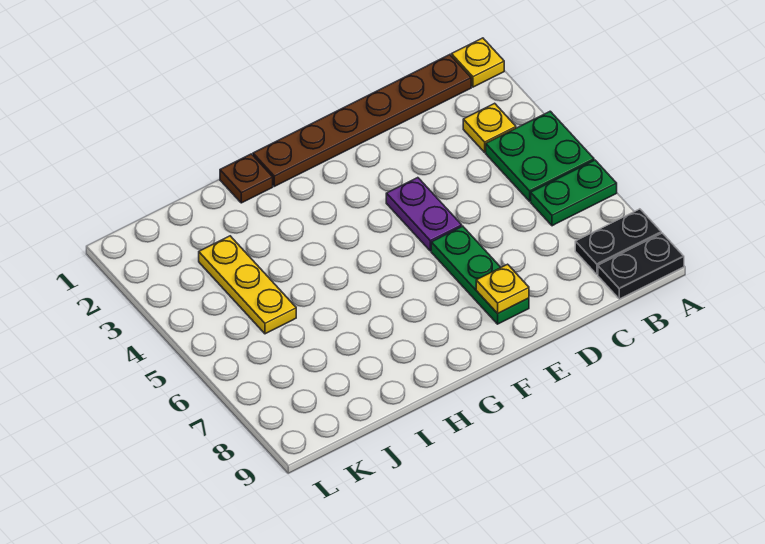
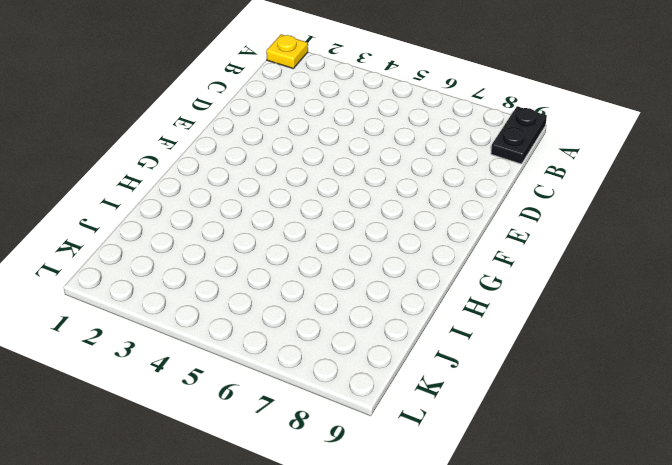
none -> green 2x2 plate [486,111,594,201]
none -> green 1x2 plate [531,160,617,226]
none -> black 1x2 plate [575,209,661,274]

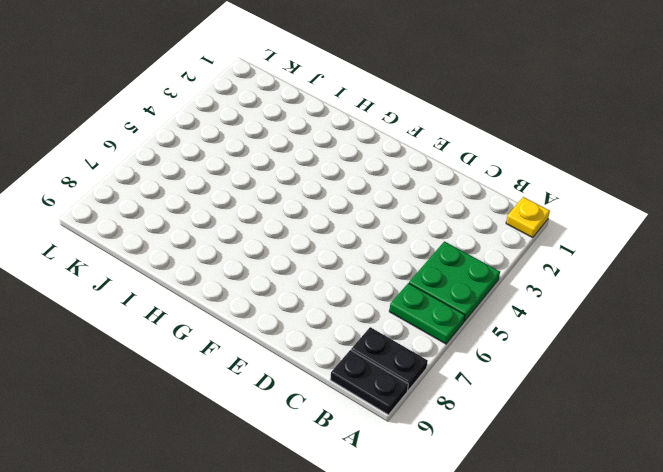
none -> brown 1x6 plate [253,55,471,186]
none -> yellow 1x1 plate [463,103,516,152]
none -> purple 1x2 plate [386,178,462,251]

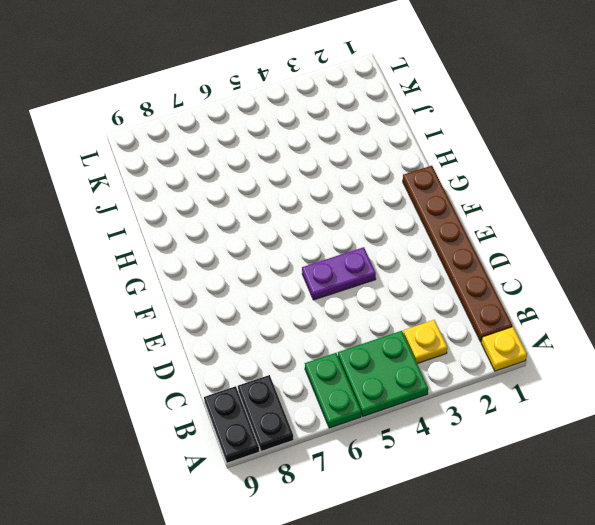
none -> green 1x3 plate [431,226,529,324]
none -> brown 1x1 plate [220,154,273,203]
none -> yellow 1x3 plate [199,236,296,334]

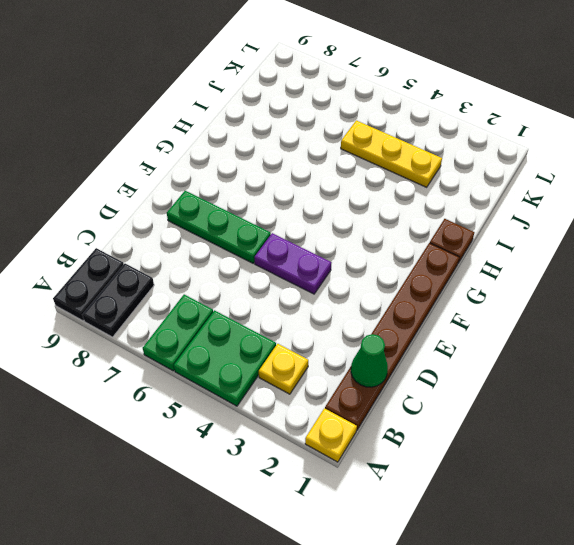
green 1x1 cone [351,334,388,387] -> none
none -> yellow 1x1 plate [476,264,529,313]

